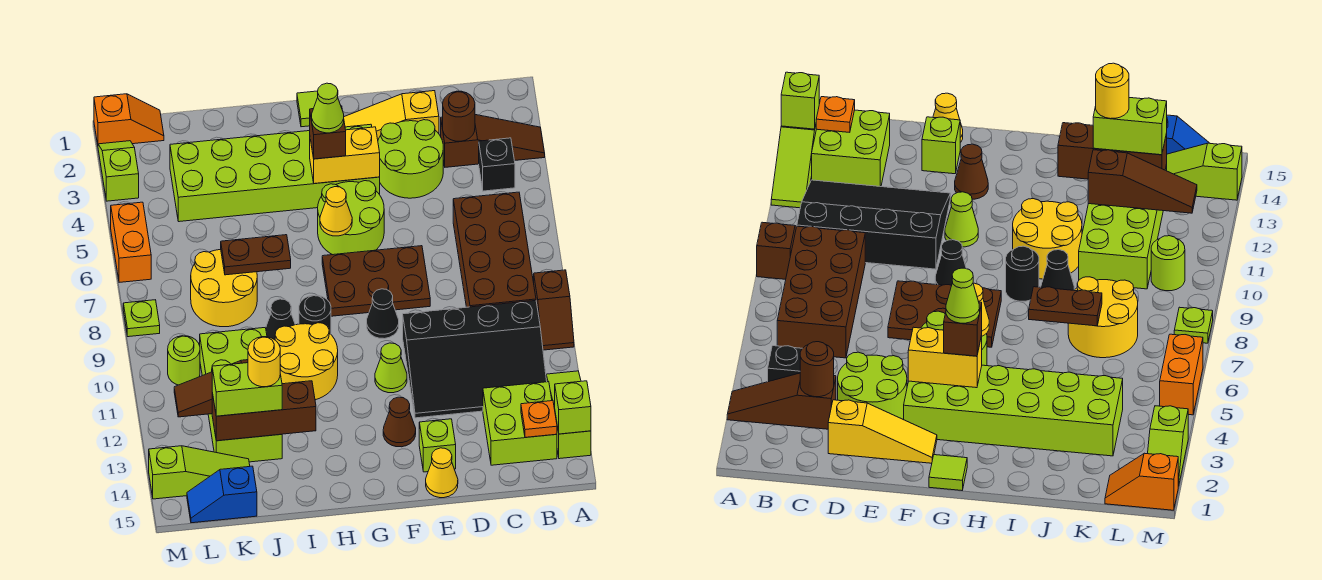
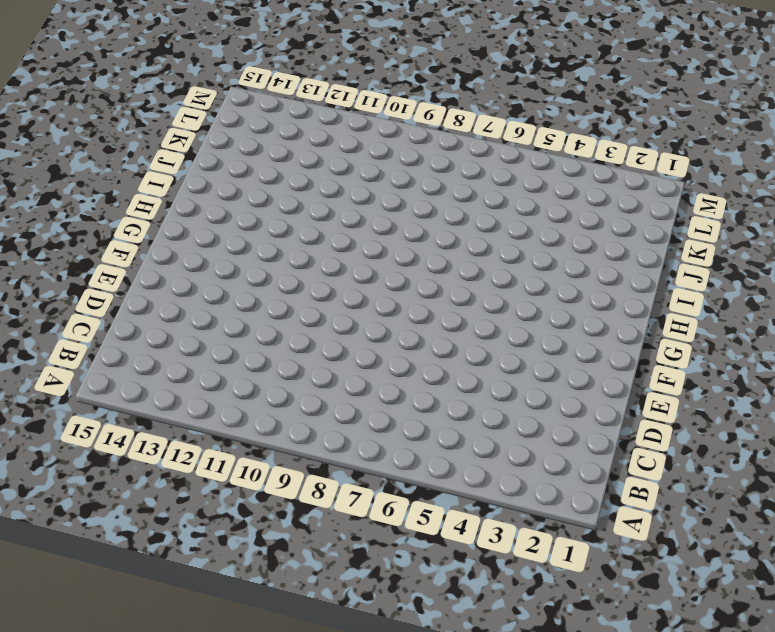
none -> brown 1x3 slope [441,115,545,167]
none -> brown 1x2 slope [534,270,574,350]
none -> lime 1x3 slope [546,371,591,459]
none -> black 1x1 brick [479,138,515,191]

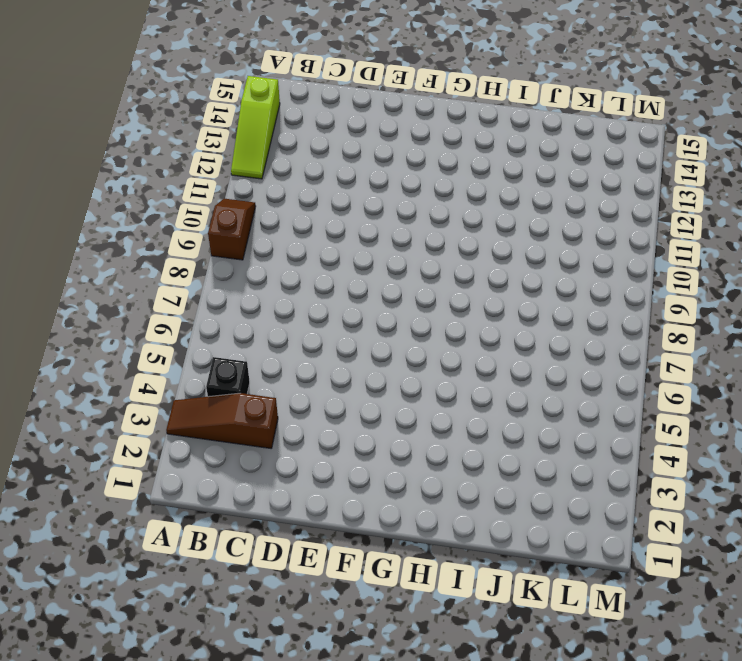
none -> brown 2x4 brick [453,192,536,307]
none -> black 3x4 slope [403,301,547,418]
none -> lime 2x2 brick [483,382,557,465]
none -> yellow 1x3 slope [344,91,439,139]

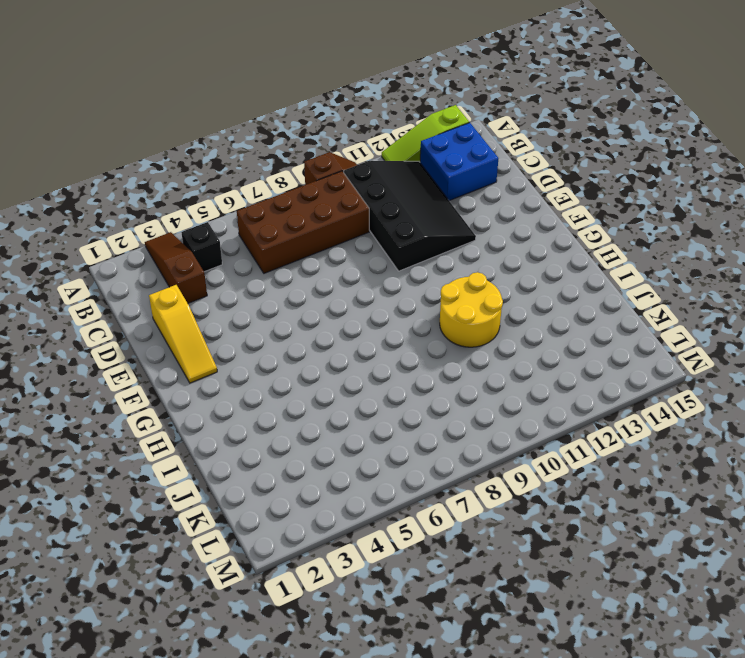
blue 2x2 brick [420,123,499,201] -> lime 2x2 brick [483,382,557,465]
none -> lime 2x2 round brick [378,120,443,198]
none -> brown 2x3 plate [322,246,430,316]
none -> lime 1x1 brick [419,419,456,472]
none -> yellow 1x1 cone [426,448,458,498]

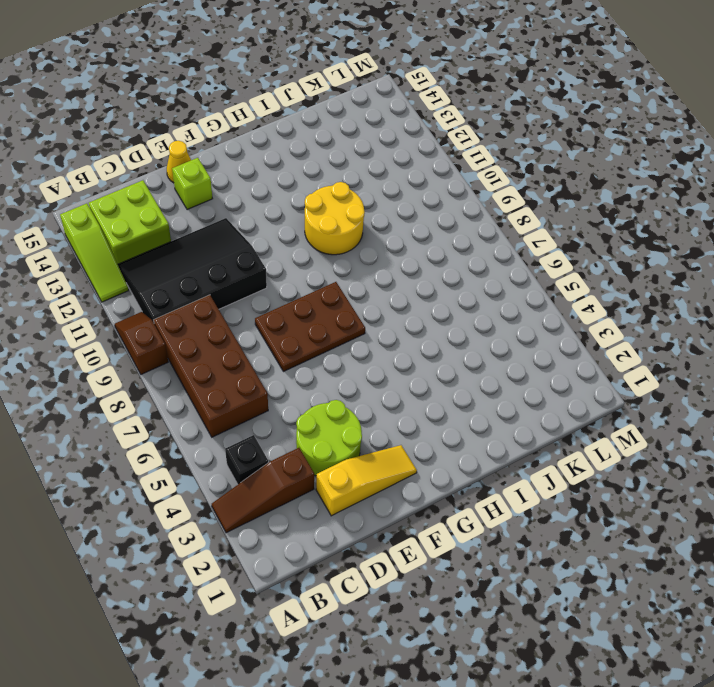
none -> lime 2x6 brick [170,124,380,222]
none -> lime 2x2 round brick [318,181,384,255]
none -> black 1x1 cone [367,289,399,339]
none -> lime 1x1 cone [375,343,407,393]

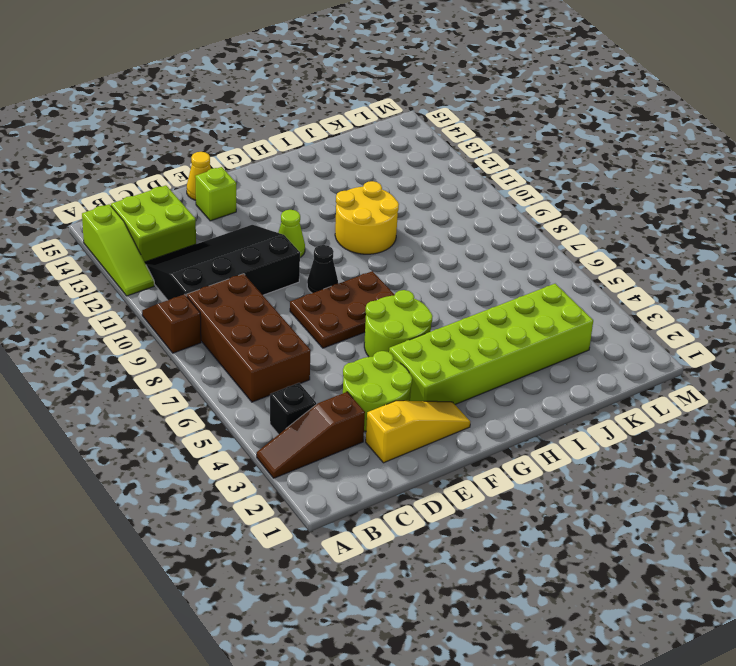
none -> brown 1x1 cone [383,397,416,447]
none -> lime 1x1 tile [297,91,318,127]
none -> black 1x1 round brick [299,295,331,334]
none -> black 1x1 cone [266,299,295,339]

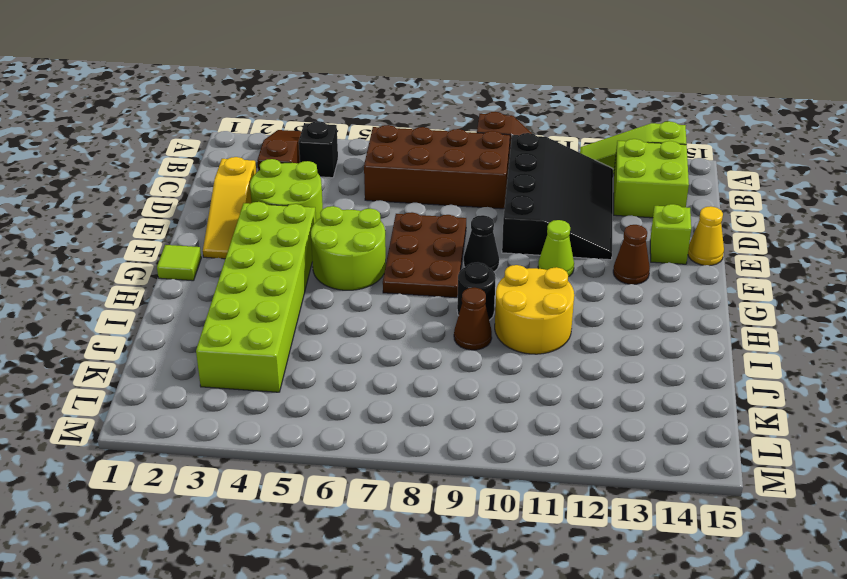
brown 1x1 cone [454,288,492,350] -> black 1x1 cone [266,299,295,339]
none -> yellow 2x2 round brick [191,249,257,327]
none -> lime 2x4 brick [200,327,282,462]
none -> lime 1x3 slope [149,446,250,499]
none -> blue 1x2 slope [187,466,257,523]

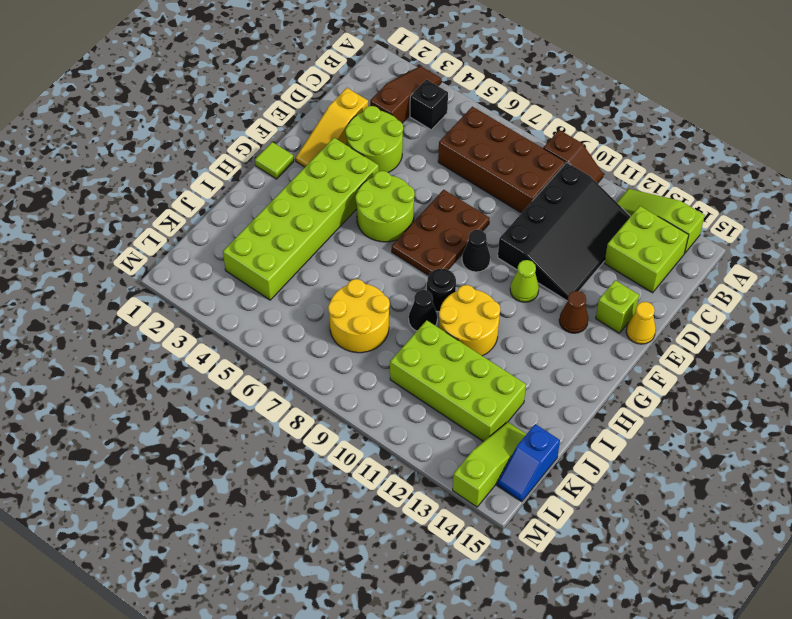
none -> orange 1x2 slope [94,94,164,144]
none -> lime 1x1 round brick [168,336,200,385]
none -> lime 1x2 slope [98,141,139,201]
none -> orange 1x2 brick [111,202,151,282]

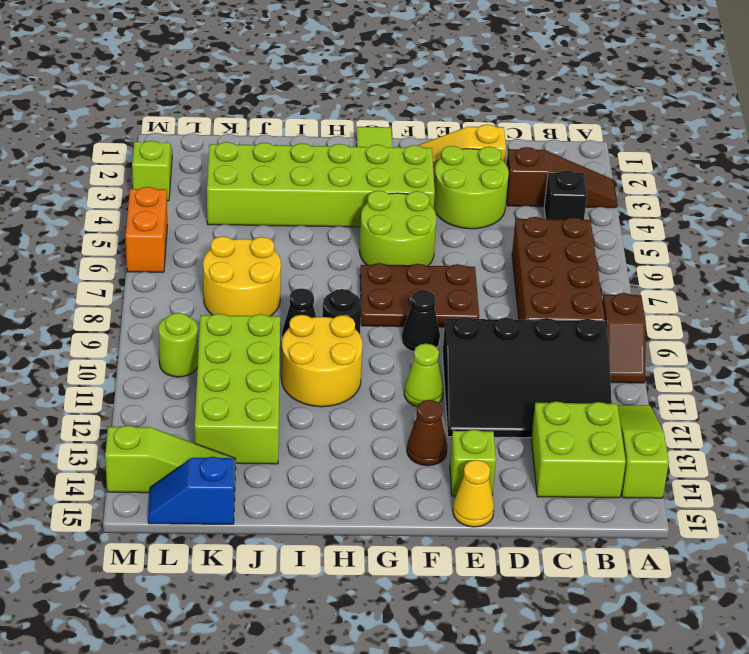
none -> orange 1x2 slope [94,94,164,144]
none -> lime 1x1 plate [123,300,160,337]
none -> lime 1x1 brick [555,381,591,434]
none -> orange 1x1 plate [521,401,557,437]

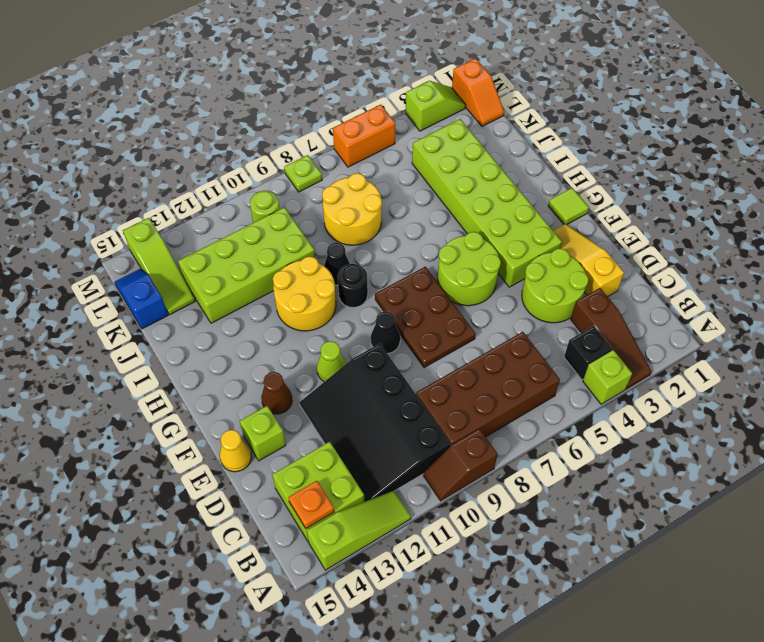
lime 1x1 brick [583,350,632,404] -> lime 1x1 brick moved to [555,381,591,434]
none -> brown 1x1 round brick [443,91,475,141]
none -> yellow 1x2 brick [310,127,380,184]
none -> yellow 1x1 cone [320,187,352,236]
none -> brown 1x2 plate [221,235,291,275]

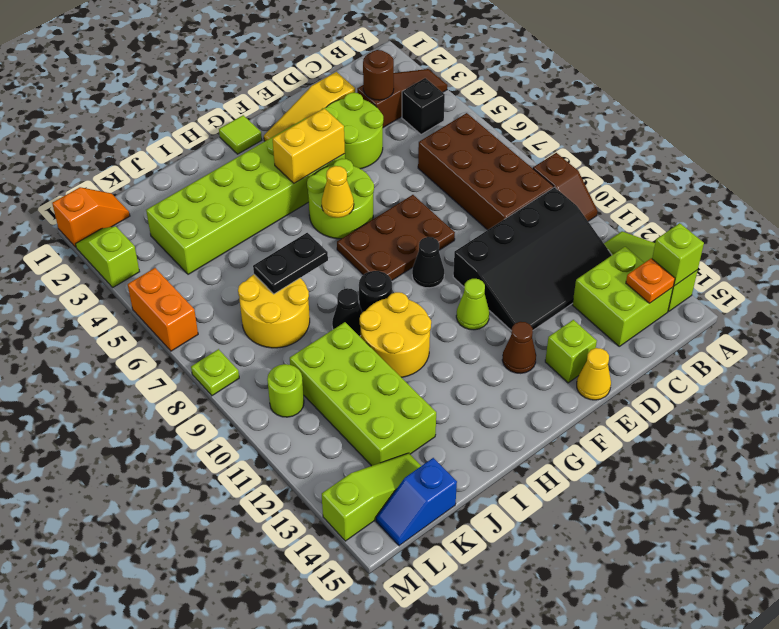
black 1x2 plate [253,233,328,294] -> brown 1x2 plate [221,235,291,275]
none -> brown 1x3 brick [212,381,316,441]
none -> brown 1x3 slope [174,360,248,417]
none -> brown 1x1 brick [310,106,346,159]
none -> lime 1x2 brick [212,363,282,416]

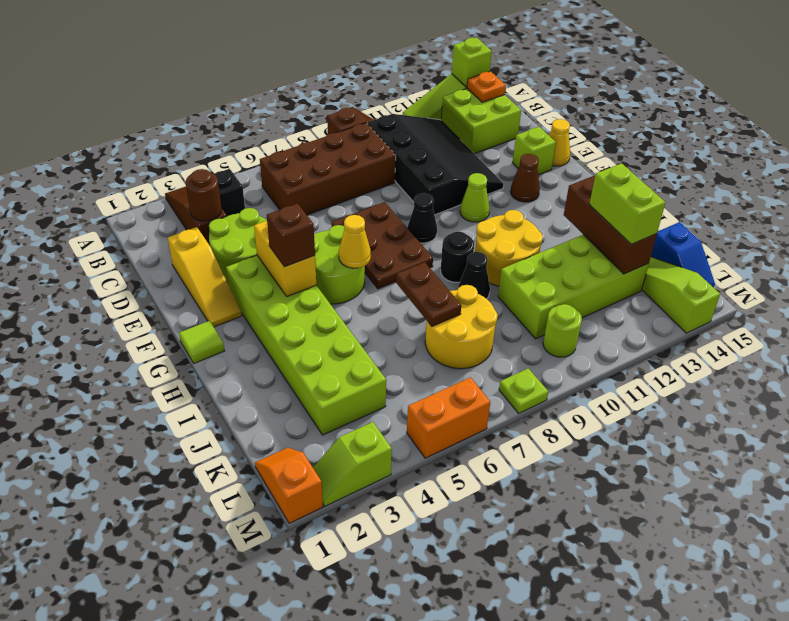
none -> brown 1x3 slope [174,360,248,417]
none -> lime 1x1 cone [312,83,344,133]
none -> yellow 1x1 round brick [248,337,280,387]

